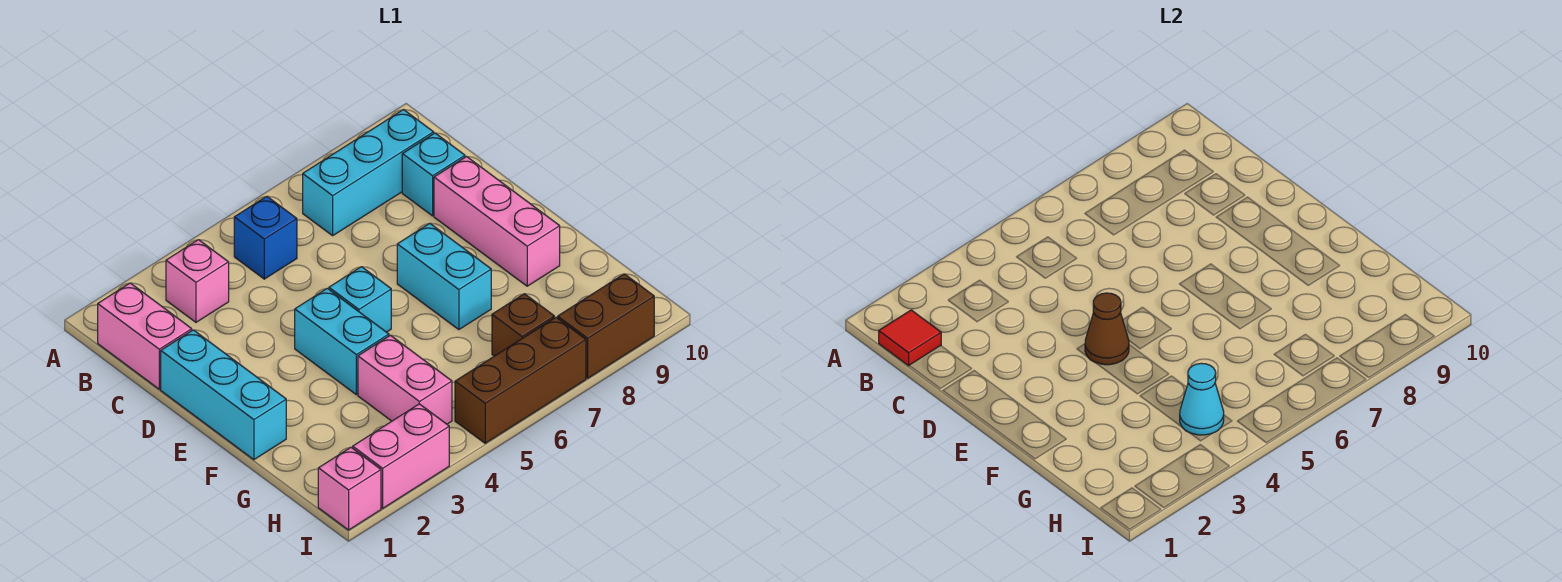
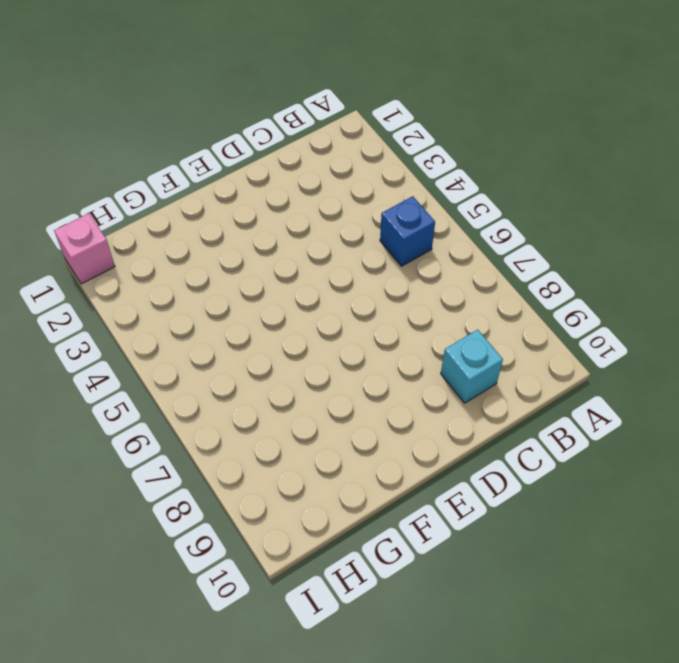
none -> pink 1x2 brick [98,283,192,389]
none -> pink 1x1 brick [166,240,229,322]
none -> cyan 1x3 brick [303,110,434,236]

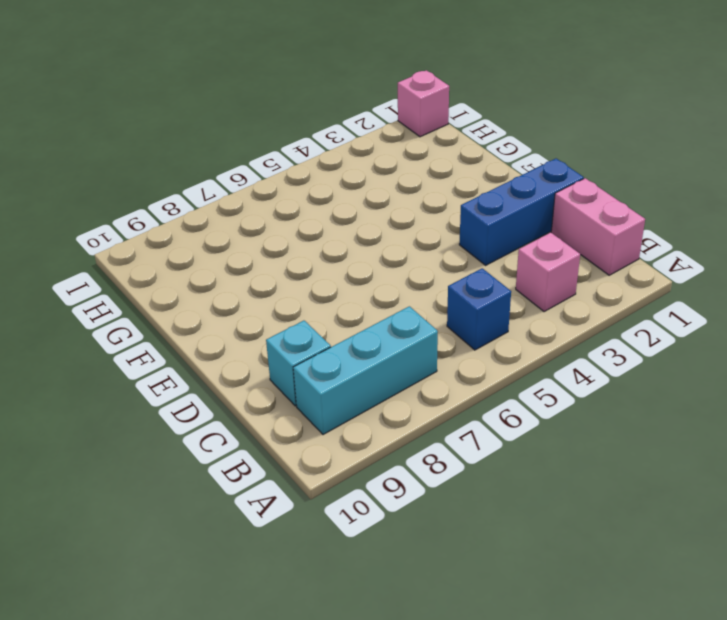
blue 1x3 brick [459,159,584,265] -> cyan 1x3 brick [161,330,286,460]
none -> pink 1x3 brick [434,157,560,286]
none -> cyan 1x2 brick [295,288,389,395]
none -> cyan 1x1 brick [329,267,391,332]

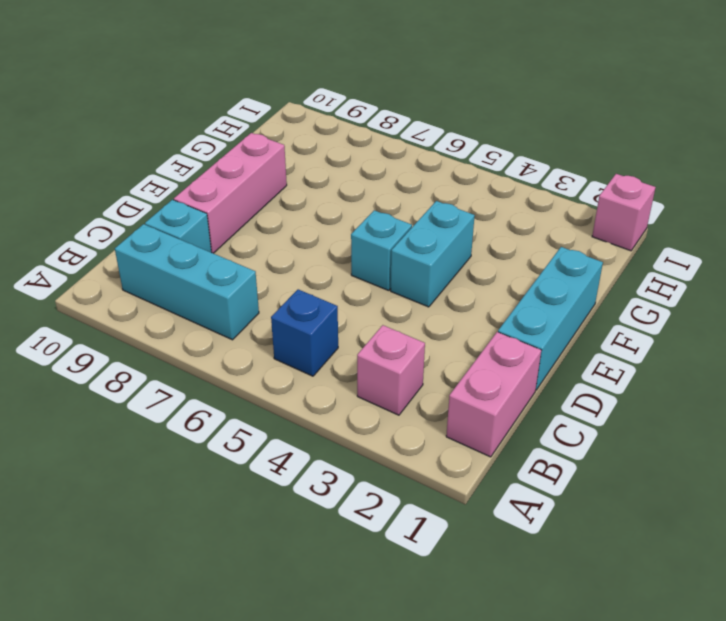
none -> cyan 1x2 brick [397,223,491,330]
none -> pink 1x2 brick [358,335,452,424]
none -> brown 1x1 brick [492,294,554,356]

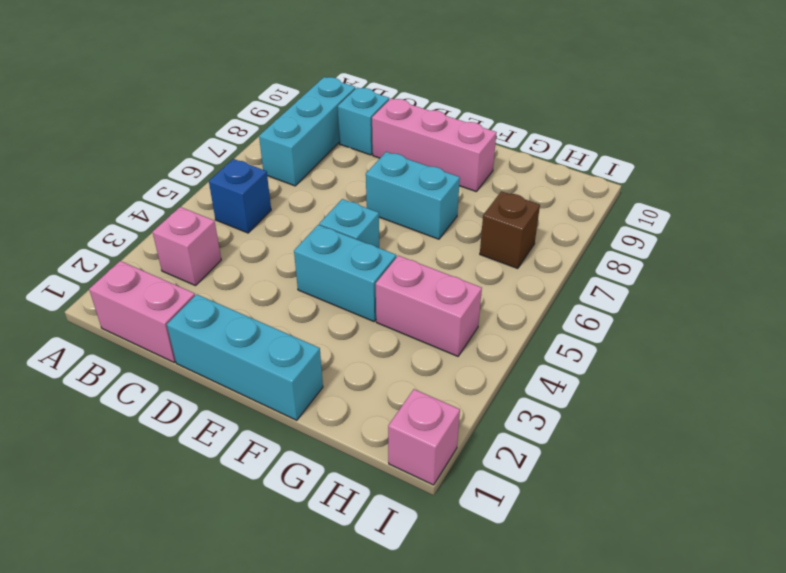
none -> pink 1x2 brick [353,404,449,508]
none -> brown 1x3 brick [455,317,586,443]
none -> brown 1x2 brick [558,274,654,378]

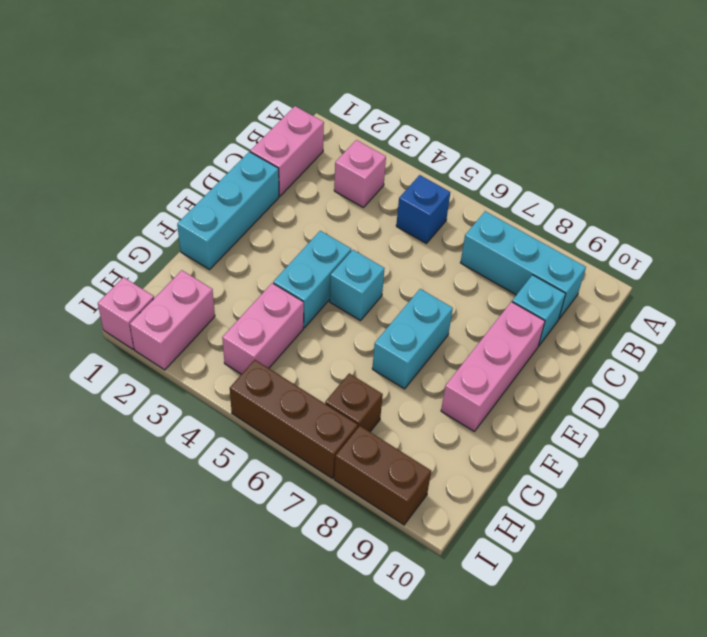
pink 1x2 brick [130,270,215,370] -> pink 1x2 brick turned to [353,404,449,508]
none -> red 1x1 tile [879,310,941,366]
none -> brown 1x1 cone [1085,293,1129,365]
none -> cyan 1x1 cone [1180,363,1224,435]

